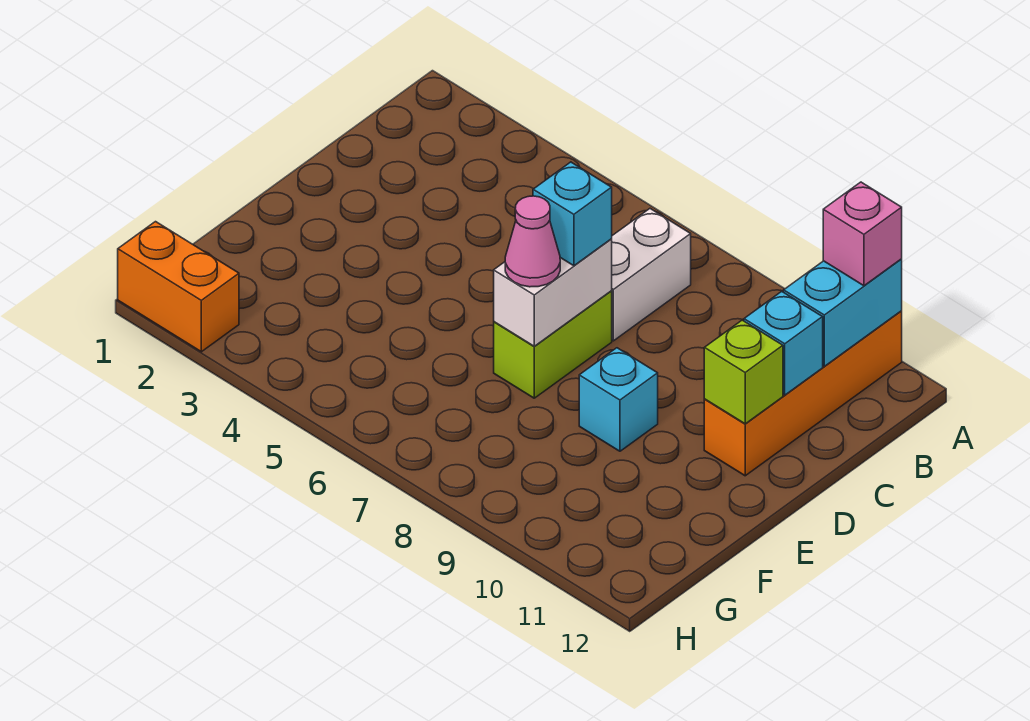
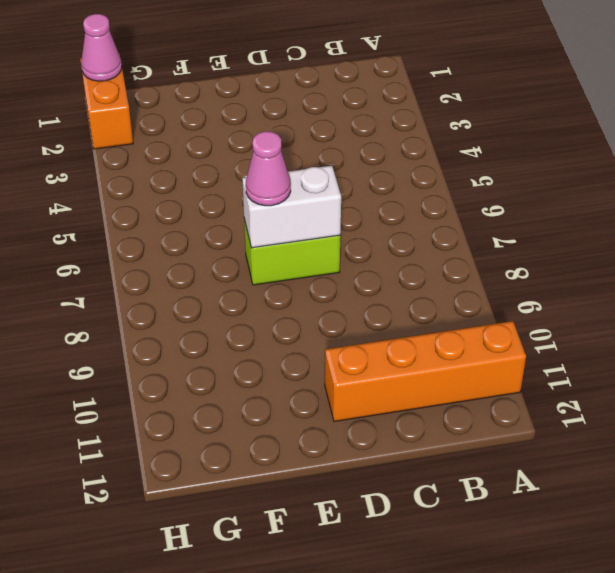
pink 1x1 cone [81,14,122,81] -> none
none -> white 1x2 brick [612,209,691,341]
none -> cyan 1x1 brick [579,348,658,451]
none -> cyan 1x2 brick [784,259,902,366]

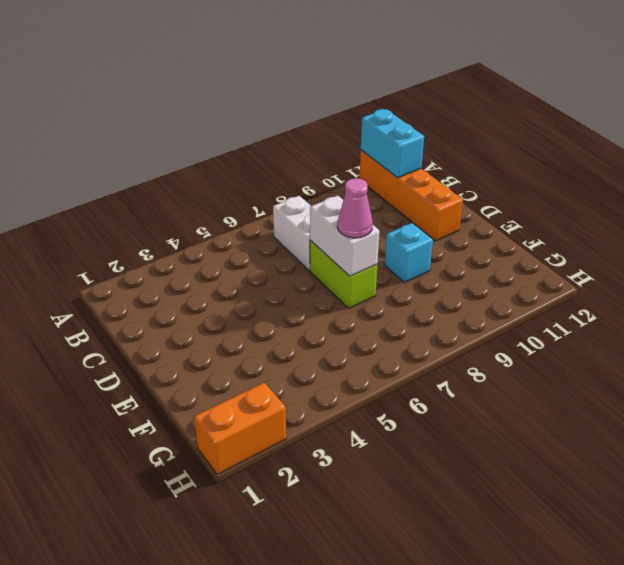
none -> cyan 1x1 brick [744,291,823,395]
none -> lime 1x1 brick [704,320,783,424]
none -> pink 1x1 brick [823,182,902,286]

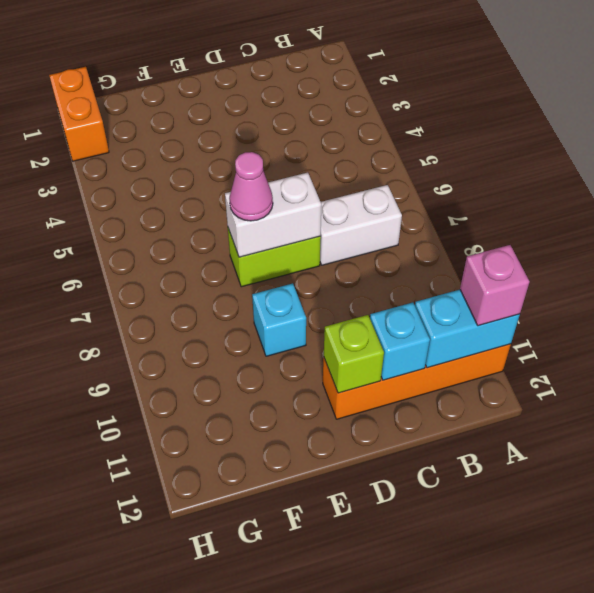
none -> cyan 1x1 brick [533,162,612,266]

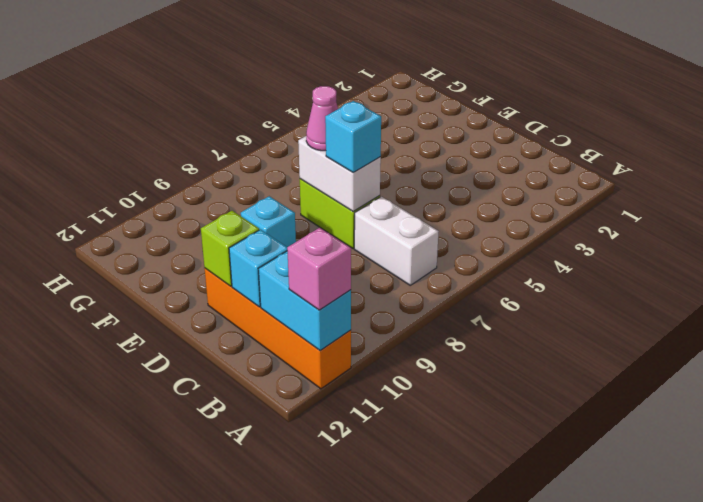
none -> orange 1x2 brick [118,222,239,352]

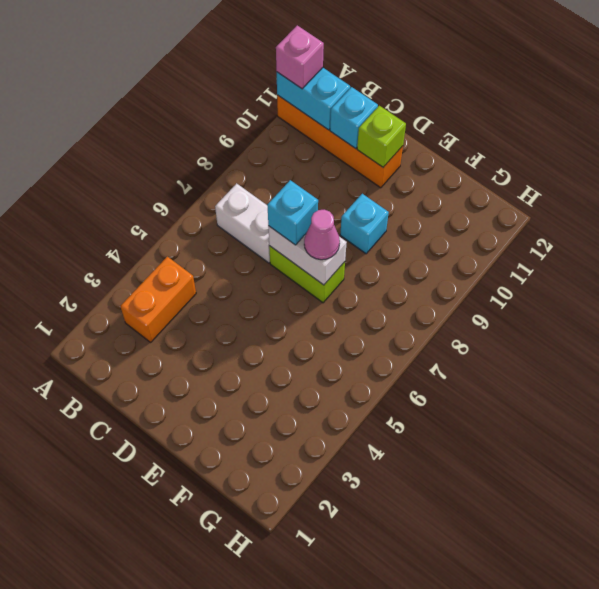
orange 1x2 brick [121,257,196,342] -> orange 1x2 brick moved to [118,222,239,352]

